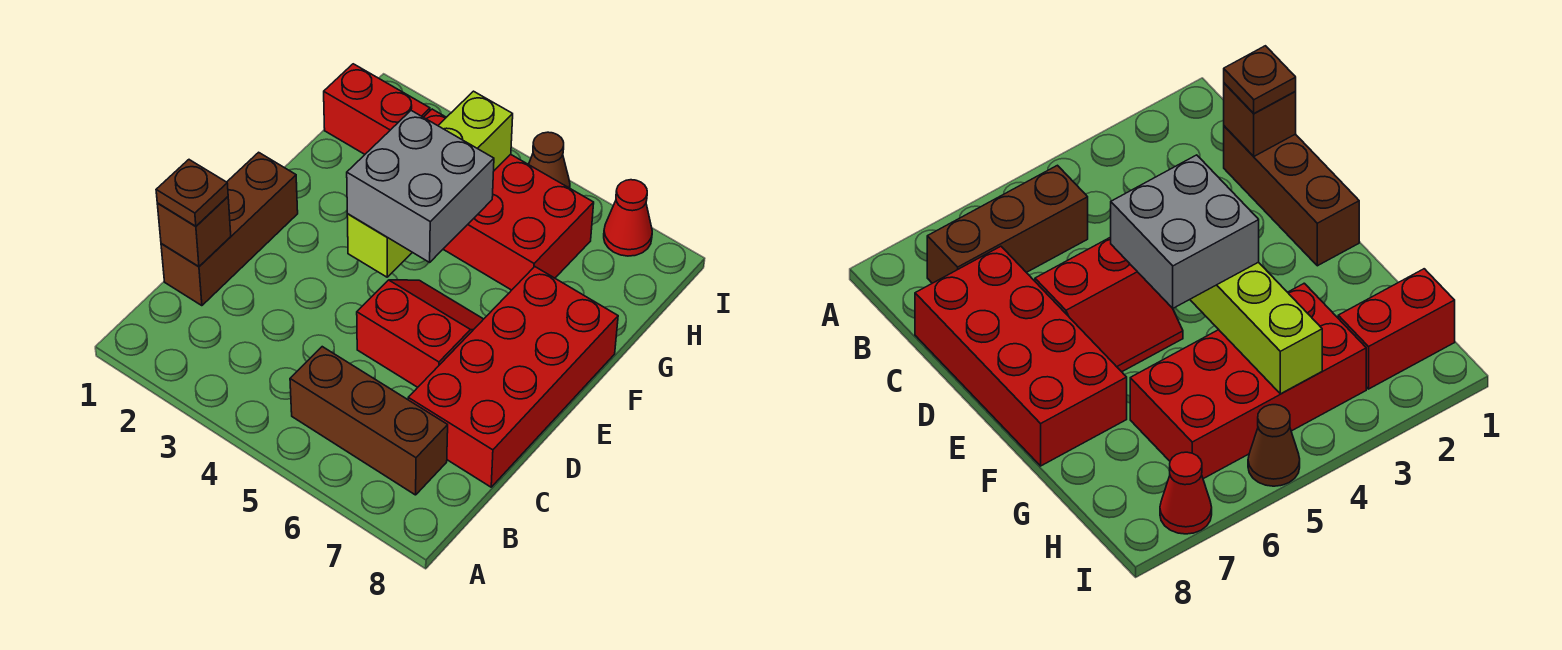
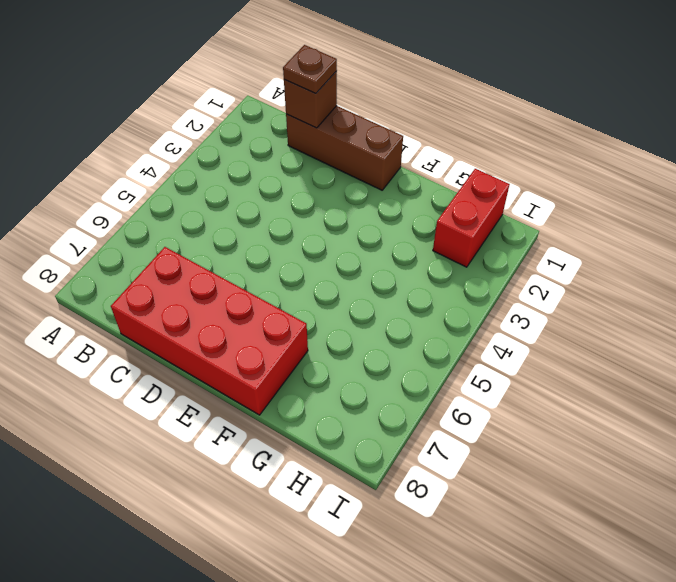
none -> brown 1x3 brick [290,347,448,495]
none -> red 2x2 slope [357,280,483,387]
none -> red 2x4 brick [424,109,594,290]

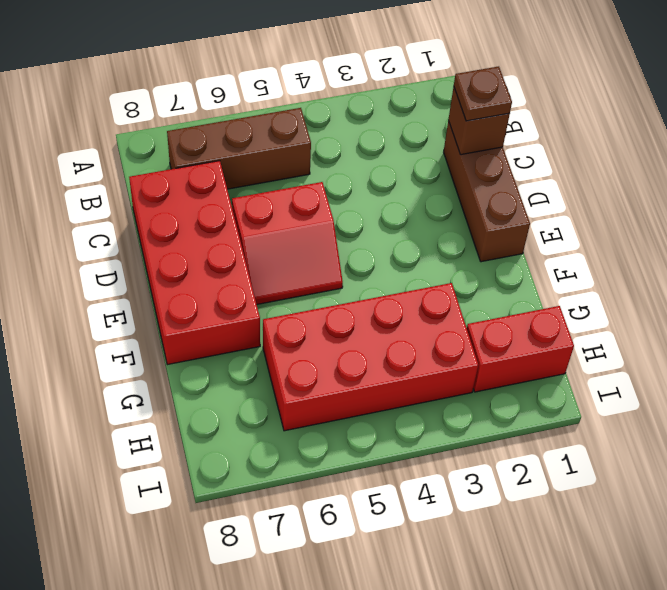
none -> brown 1x1 cone [529,132,570,188]
none -> red 1x1 cone [604,180,652,256]
none -> lime 1x4 brick [347,91,513,277]

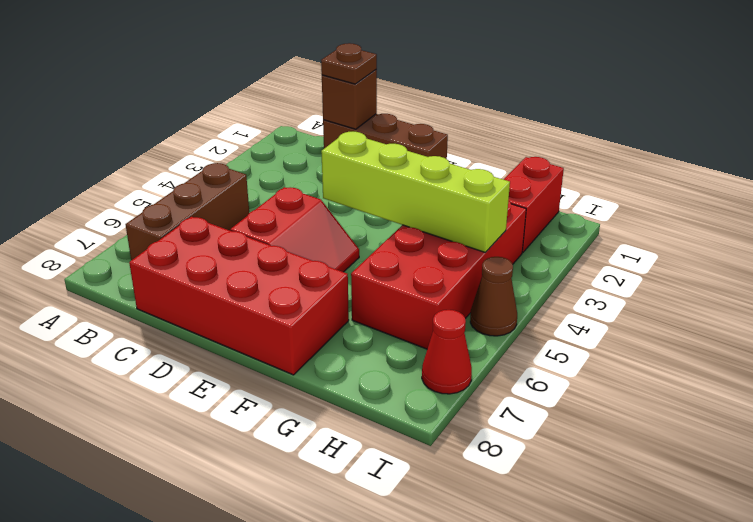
none -> grey 2x2 brick [347,111,494,262]

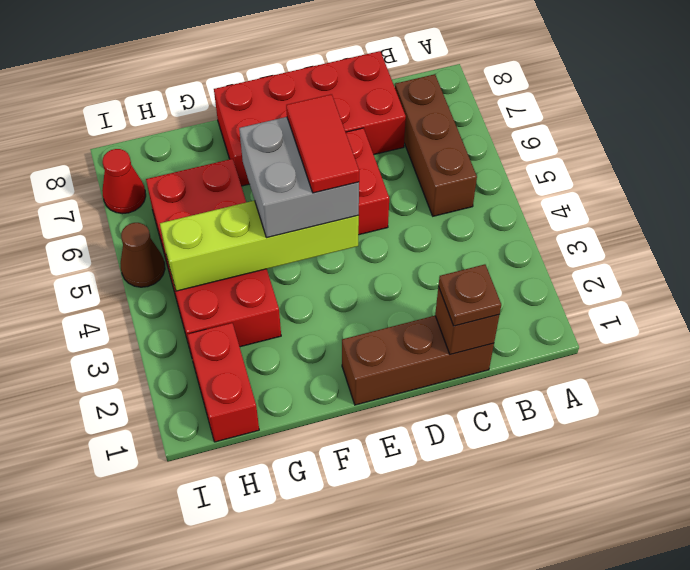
red 1x2 tile [286,94,359,193] -> none

